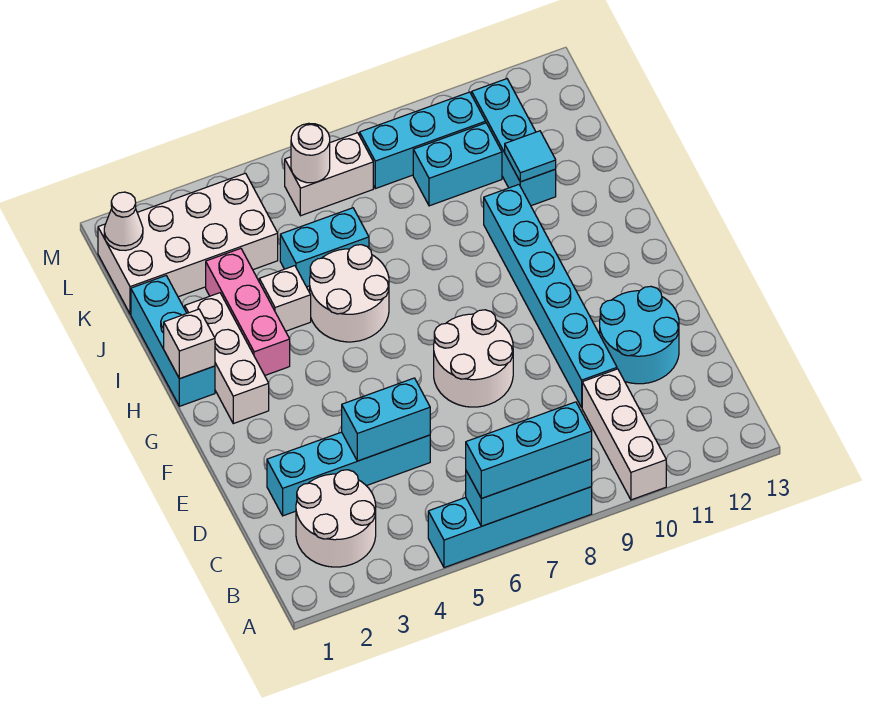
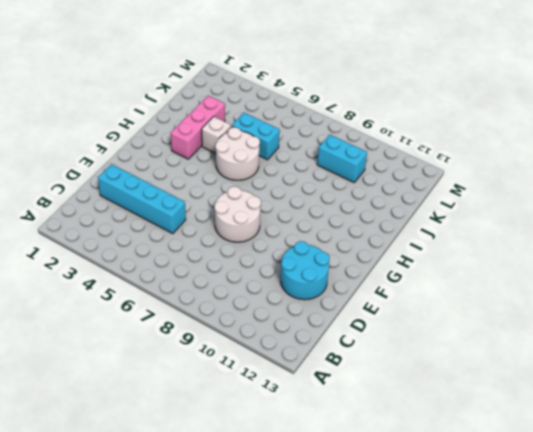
none -> cyan 1x4 brick [428,487,592,568]
none -> white 1x3 brick [582,369,666,500]
none -> white 2x2 round brick [296,470,376,567]

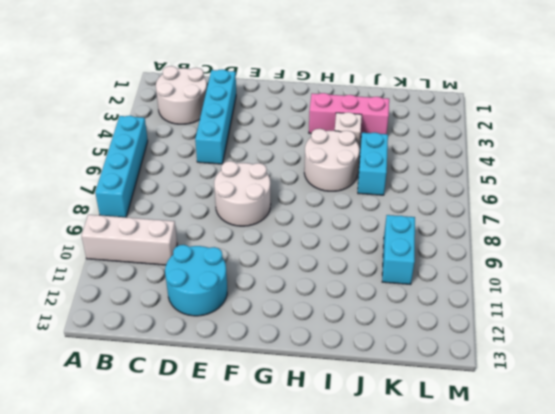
none -> cyan 1x6 brick [484,185,617,407]
none -> white 1x3 brick [185,293,269,424]
none -> cyan 1x3 brick [131,276,215,406]

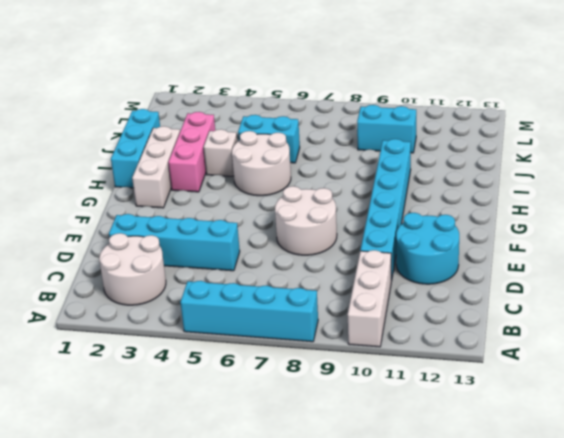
none -> cyan 1x3 brick [472,79,556,206]
none -> white 2x4 brick [98,173,278,314]
none -> white 1x2 brick [285,133,373,216]

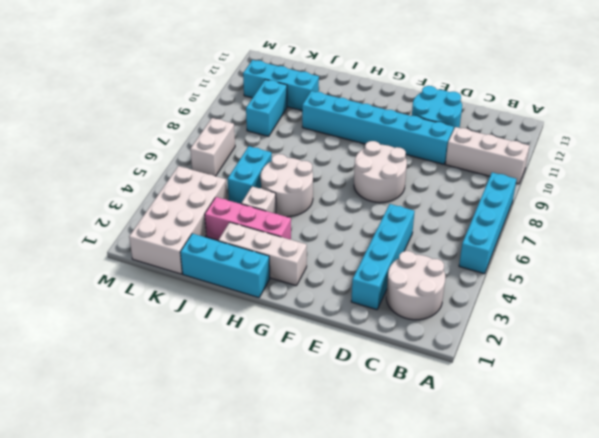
none -> cyan 1x3 brick [360,92,486,189]
none -> cyan 1x3 brick [466,459,592,526]
none -> cyan 1x2 brick [342,378,430,461]

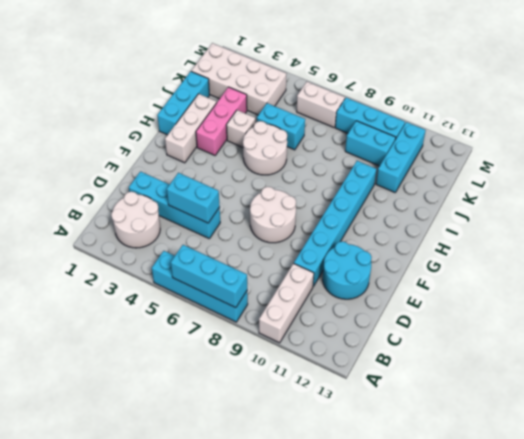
none -> white 1x1 brick [164,309,215,379]
none -> cyan 1x1 tile [505,131,556,182]
none -> white 1x1 cone [104,192,143,250]

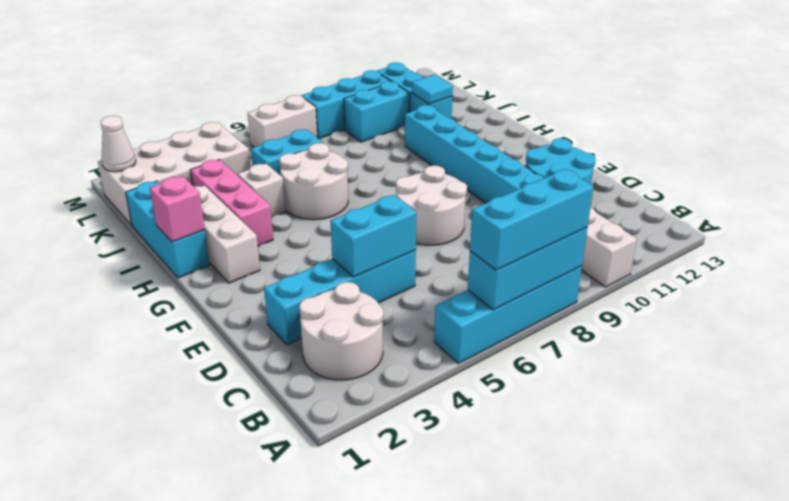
pink 1x1 brick [150,176,205,242] -> white 1x1 brick [164,309,215,379]
none -> white 1x1 round brick [291,123,330,183]

